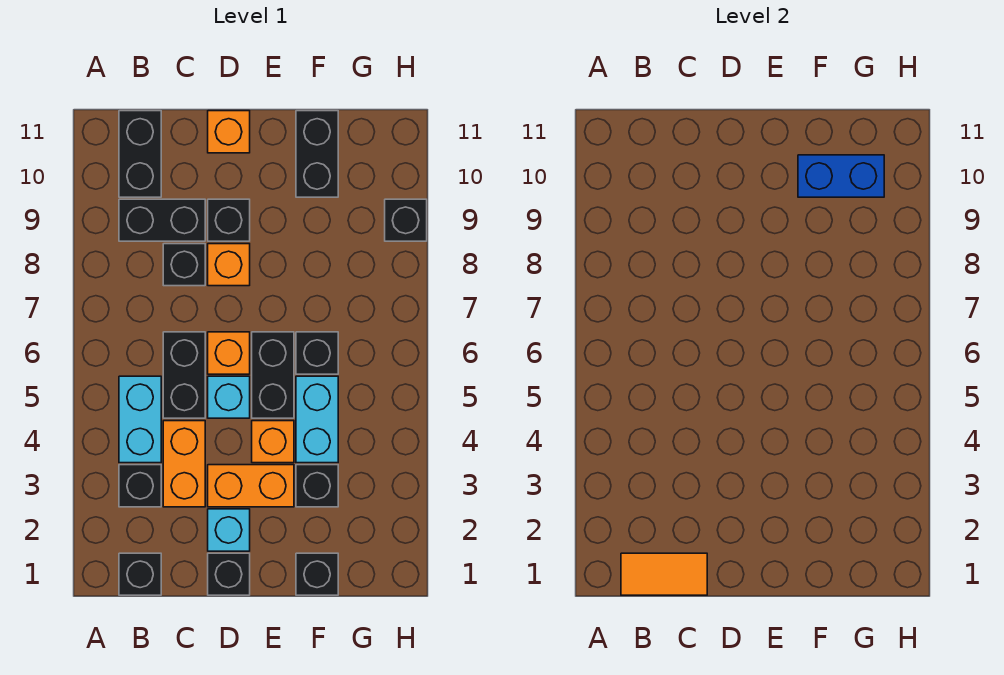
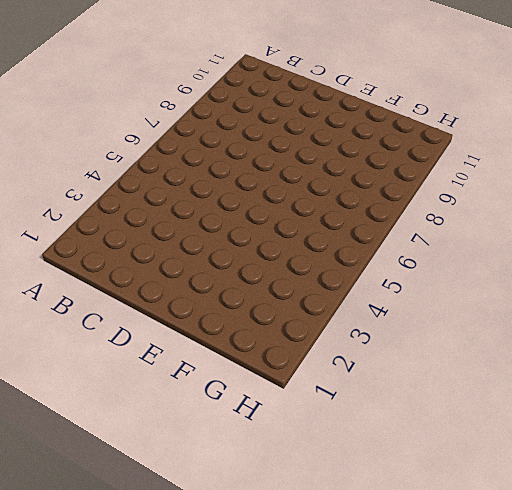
none -> black 1x1 brick [119,553,161,595]
none -> black 1x1 brick [119,465,161,507]
none -> cyan 1x2 brick [119,376,161,463]

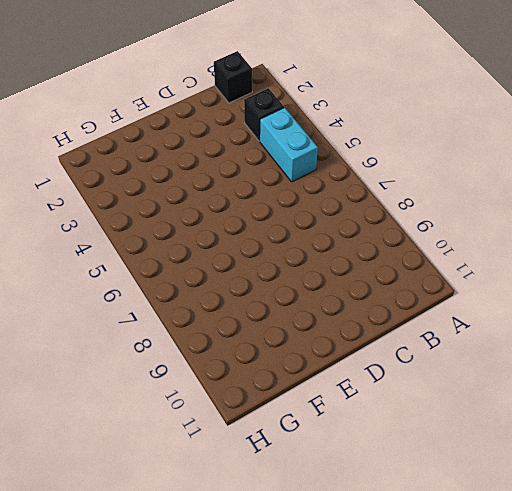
none -> black 1x2 brick [119,199,205,241]
none -> black 1x2 brick [119,111,161,197]
none -> orange 1x2 brick [163,421,205,507]

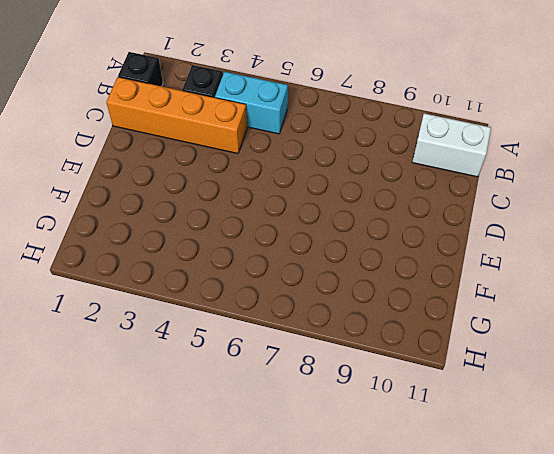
white 1x2 brick [412,113,491,177] -> black 1x2 brick [119,111,161,197]
orange 1x4 brick [106,77,247,154] -> orange 1x2 brick [163,421,205,507]
none -> black 1x2 brick [119,199,205,241]
none -> black 1x2 brick [163,332,205,418]
none -> black 1x1 brick [163,244,205,286]

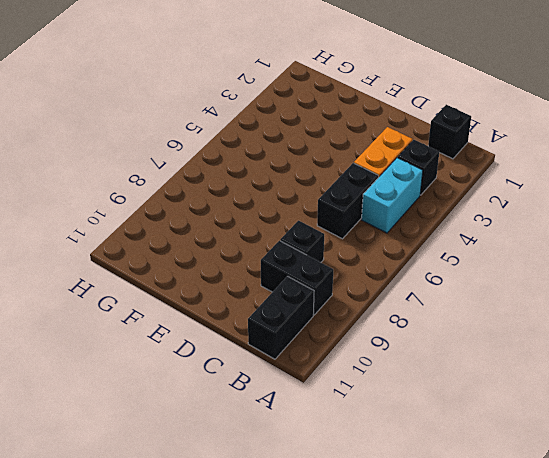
none -> black 1x1 brick [208,553,250,595]
none -> cyan 1x1 brick [208,509,250,551]
none -> orange 1x2 brick [208,465,294,507]

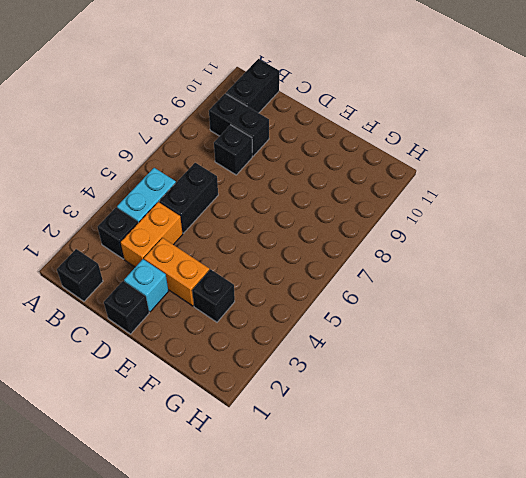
none -> cyan 1x1 brick [208,376,250,418]
none -> orange 1x1 brick [208,332,250,374]
none -> orange 1x1 brick [208,244,250,286]

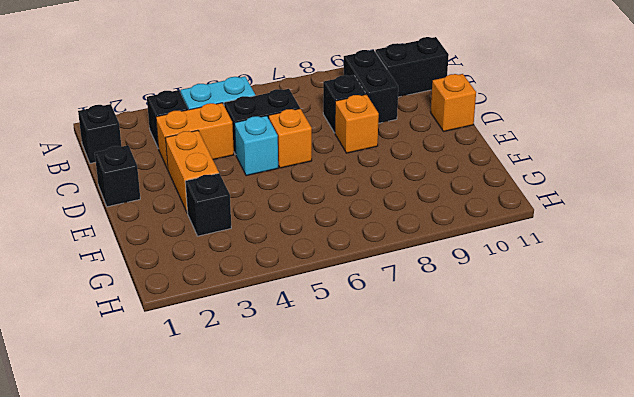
none -> cyan 1x1 brick [208,509,250,551]
none -> black 1x1 brick [208,199,250,241]
none -> orange 1x1 brick [252,421,294,463]

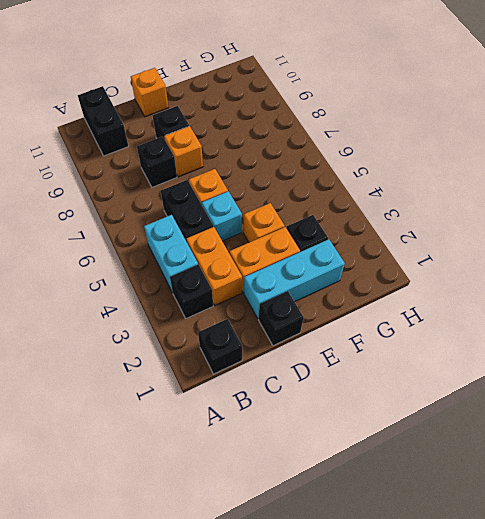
cyan 1x3 brick [244,239,345,319] -> cyan 1x1 brick [208,509,250,551]
none -> black 1x2 brick [119,199,205,241]
none -> black 1x2 brick [252,332,294,418]
none -> black 1x1 brick [296,553,338,595]

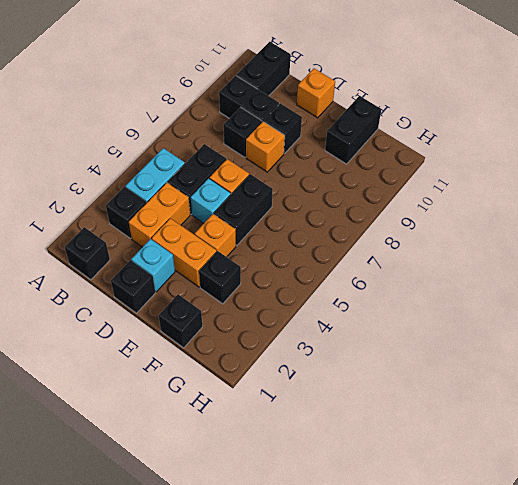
none -> cyan 1x2 brick [296,376,338,463]
none -> black 1x1 brick [296,332,338,374]
none -> black 1x1 brick [385,199,427,241]

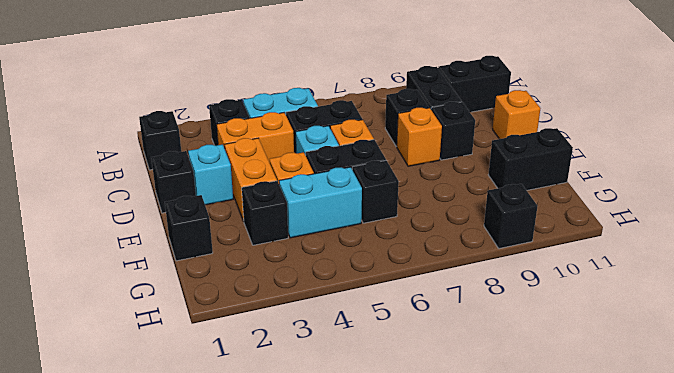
none -> orange 1x2 tile [621,553,707,595]
none -> blue 1x2 brick [798,155,884,197]

